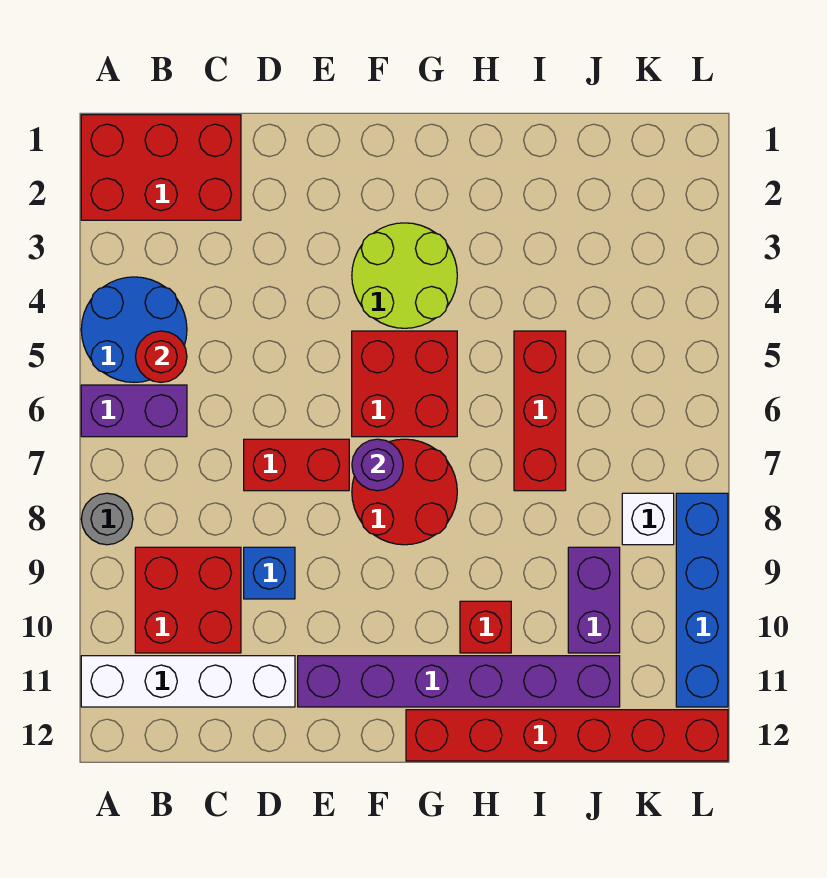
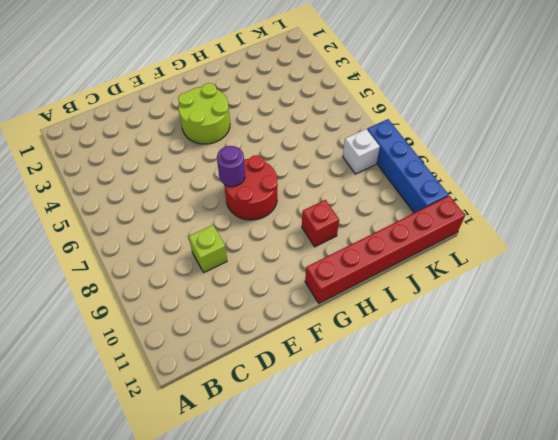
lime 1x1 brick [189,225,227,273] -> blue 1x1 brick [244,547,295,599]
none -> red 2x3 brick [81,115,241,220]
none -> blue 2x2 round brick [81,277,187,382]
none -> purple 1x2 brick [81,385,187,437]

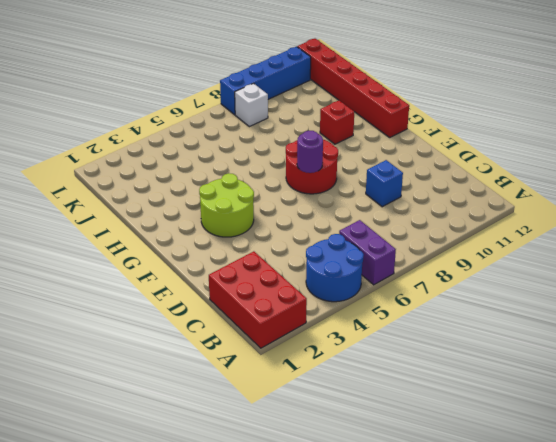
none -> grey 1x1 round brick [81,493,133,545]
none -> white 1x4 brick [81,656,295,707]
none -> red 2x2 brick [135,547,241,653]

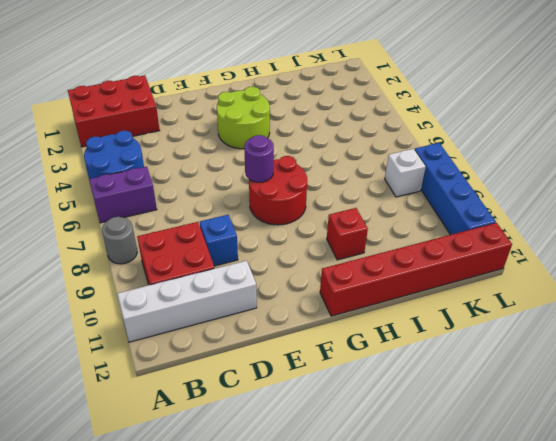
none -> red 1x2 brick [244,439,349,491]
none -> purple 1x6 brick [298,656,620,707]
none -> red 2x2 brick [352,331,457,437]

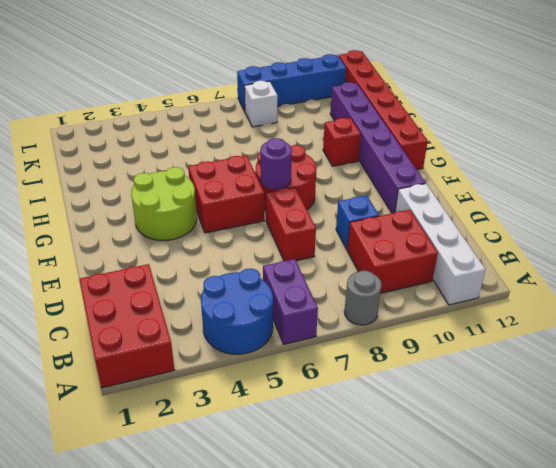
none -> red 1x3 brick [514,331,566,491]
none -> purple 1x2 brick [568,547,620,653]
none -> red 1x1 round brick [136,331,187,382]

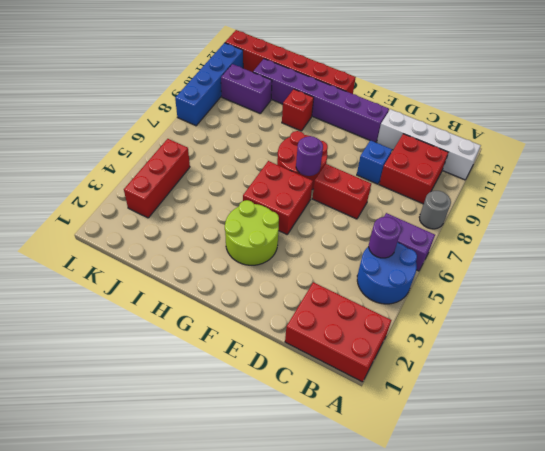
purple 1x1 round brick [369,217,401,258] -> red 1x1 round brick [136,331,187,382]
purple 1x2 brick [221,64,272,113] -> purple 1x2 brick turned to [568,547,620,653]
red 1x3 brick [124,139,190,218] -> red 1x3 brick moved to [514,331,566,491]
none -> white 1x1 brick [622,493,674,545]

